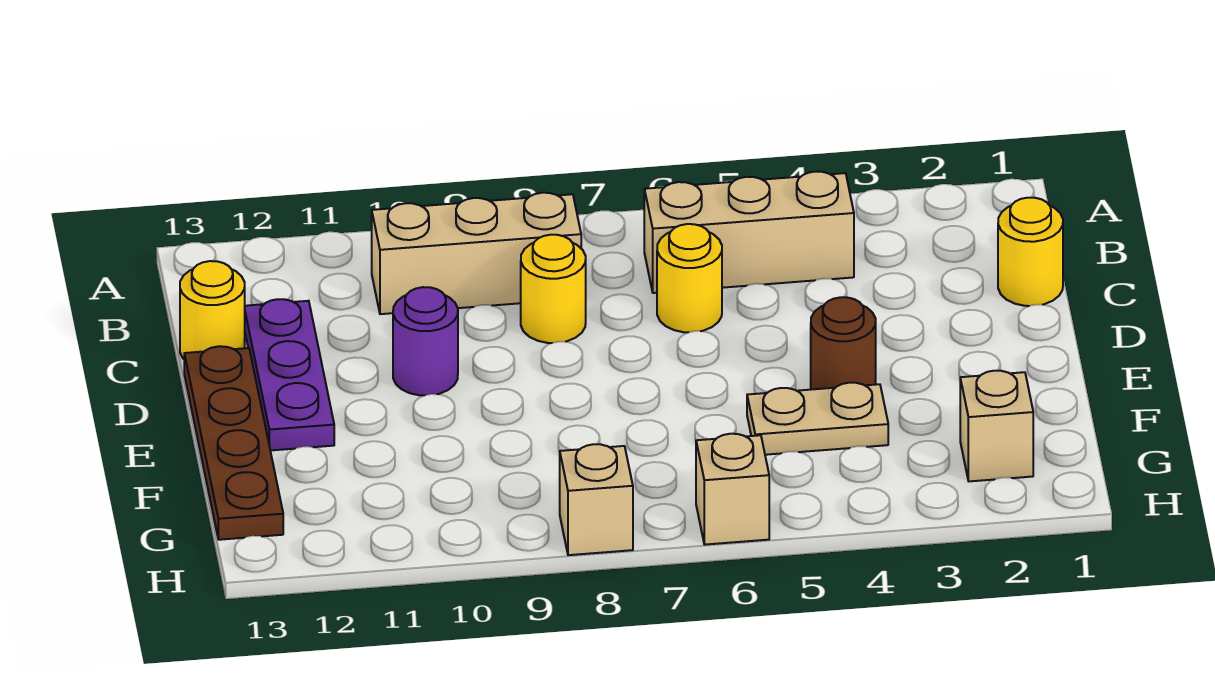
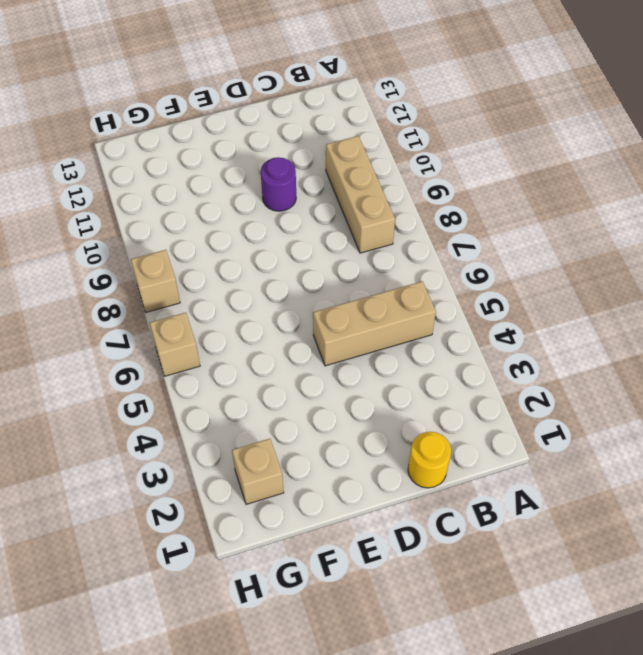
tan 1x3 brick [313,281,436,366] -> tan 1x3 brick turned to [644,172,854,293]
none -> yellow 1x1 round brick [657,224,722,332]
none -> yellow 1x1 round brick [521,235,586,343]
none -> purple 1x3 plate [245,299,334,451]

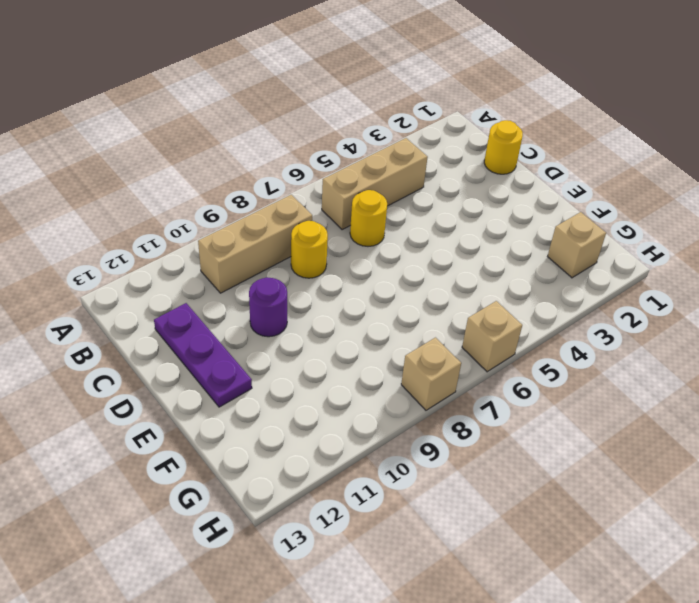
none -> yellow 1x1 round brick [180,261,245,359]
none -> brown 1x4 plate [184,346,283,540]
none -> brown 1x1 round brick [811,297,876,389]

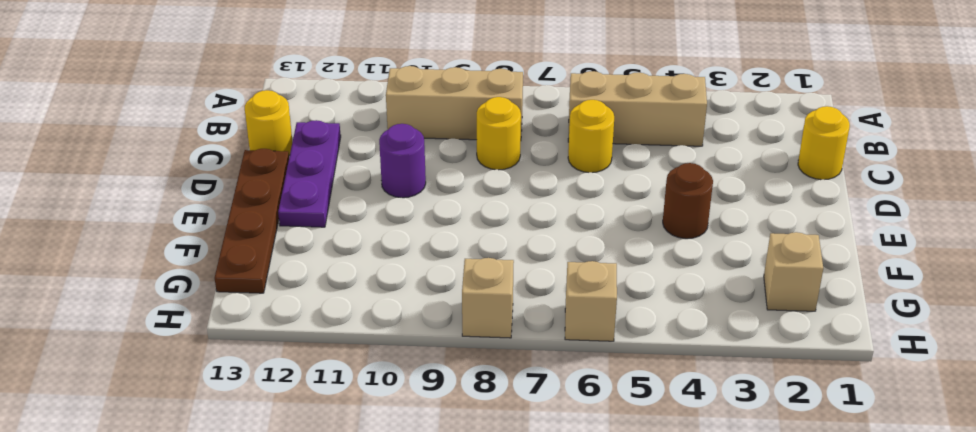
none -> tan 1x2 plate [747,383,888,455]

